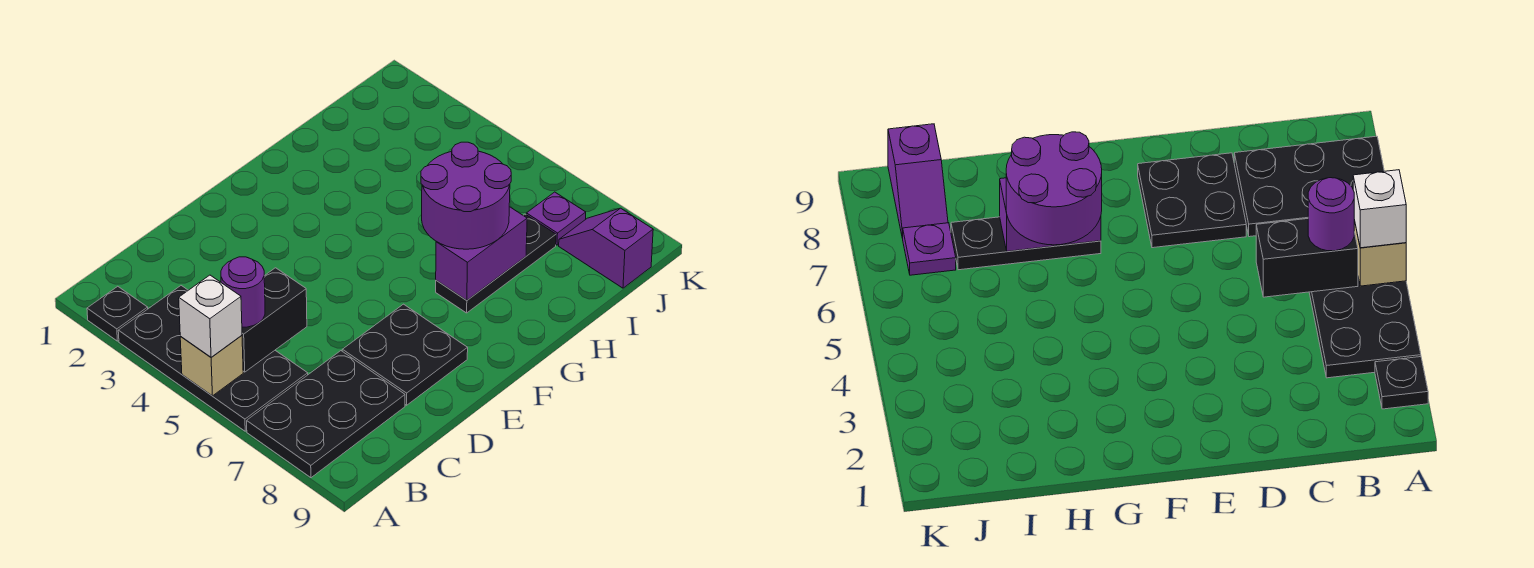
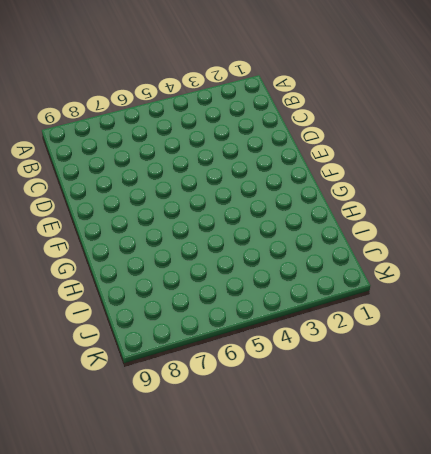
none -> black 1x1 plate [87,286,148,341]
none -> black 2x4 plate [118,286,308,431]
none -> black 2x3 plate [247,351,405,478]

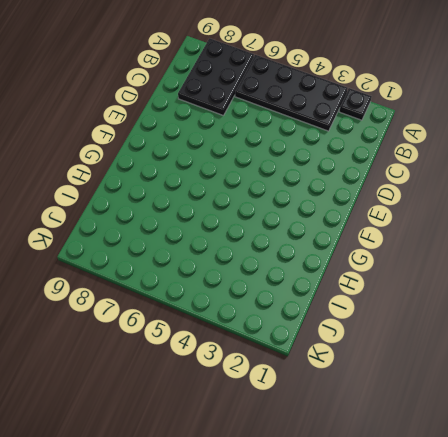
none -> black 2x2 plate [342,304,468,405]
none -> black 1x3 plate [436,214,556,313]
none -> purple 1x1 plate [526,192,586,245]

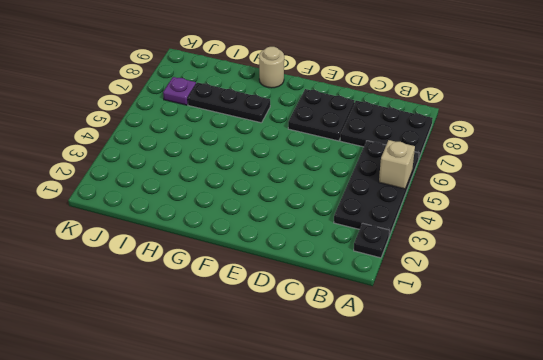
tan 1x1 round brick [259,47,284,88] -> none
none -> purple 1x2 slope [559,208,653,288]
none -> black 1x2 brick [242,268,307,372]
none -> purple 1x2 brick [436,207,527,300]

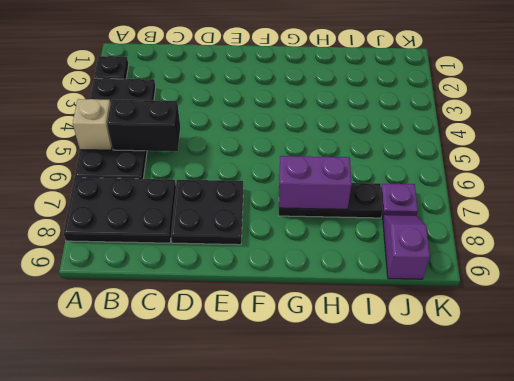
none -> white 1x1 brick [179,275,242,357]
none -> purple 1x1 round brick [221,257,265,327]
none -> purple 2x2 round brick [421,142,511,249]

